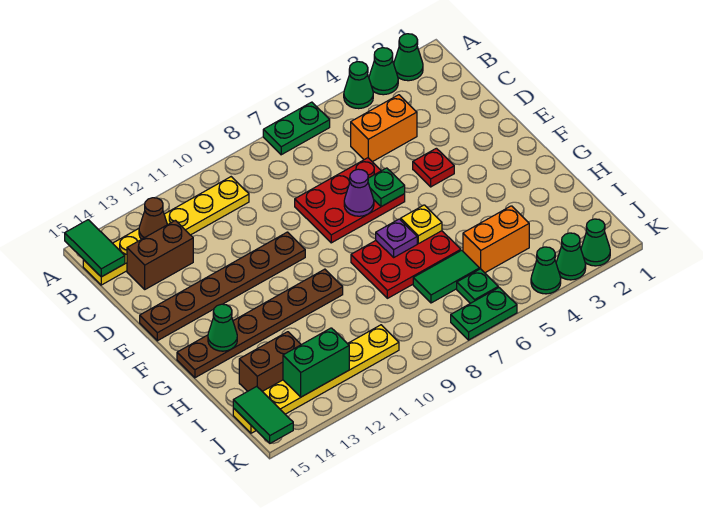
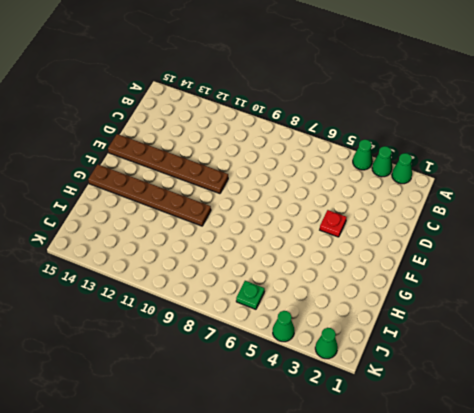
none -> green 1x2 plate [263,102,330,155]
none -> yellow 1x6 plate [83,177,249,285]
none -> orange 1x2 brick [351,95,417,162]
none -> brown 1x2 brick [127,220,193,289]

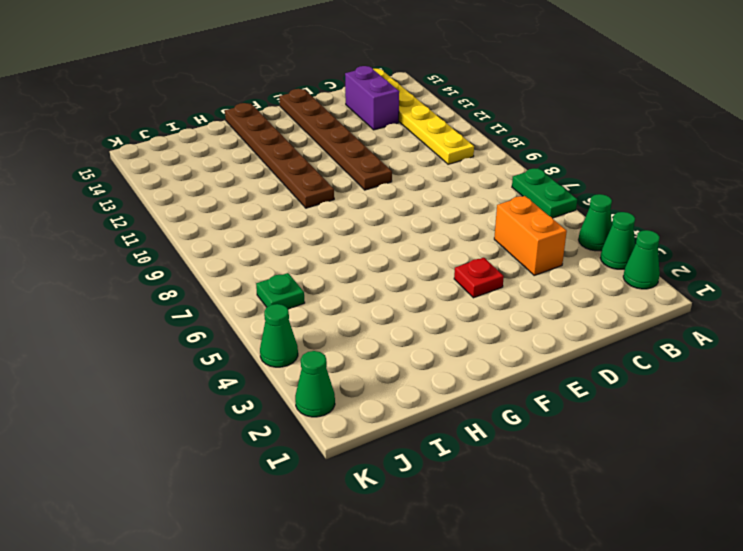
purple 1x2 brick [345,66,399,130] -> brown 1x2 brick [127,220,193,289]
none -> red 2x3 plate [295,158,405,243]
none -> red 2x3 plate [351,231,461,298]
none -> orange 1x2 brick [463,206,529,273]
none -> green 1x2 tile [413,250,480,303]

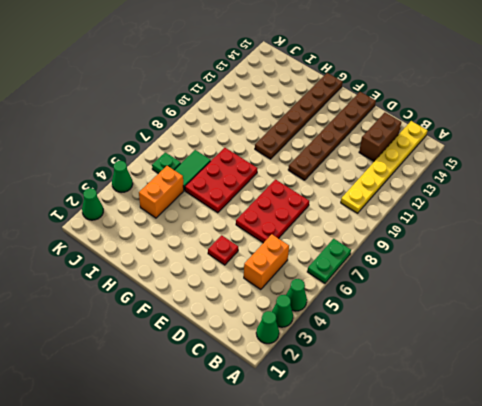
none -> brown 1x2 brick [239,332,301,391]
none -> yellow 1x6 plate [233,325,399,433]
none -> green 1x1 cone [556,233,586,280]
none -> green 1x2 plate [451,288,517,340]

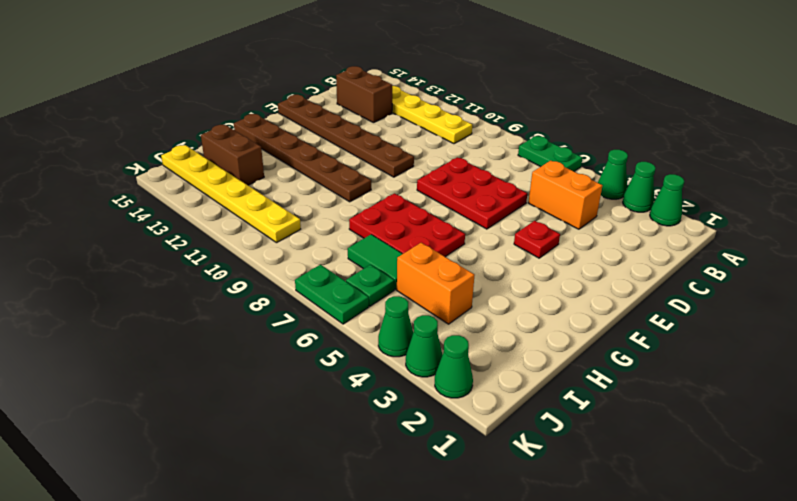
none -> green 1x2 tile [65,220,125,277]
none -> brown 1x1 cone [139,198,167,239]
none -> green 1x1 plate [368,168,405,207]
none -> purple 1x1 cone [344,169,374,216]

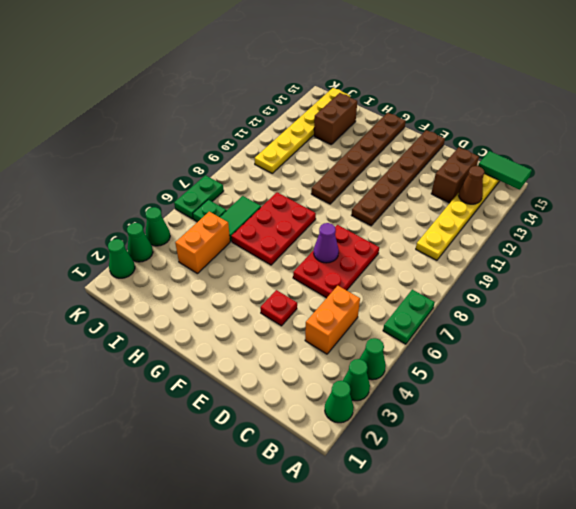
none -> green 1x1 plate [368,168,405,207]
none -> yellow 1x1 plate [401,205,442,244]
none -> purple 1x1 plate [376,219,417,257]
none -> green 1x1 cone [208,304,237,351]

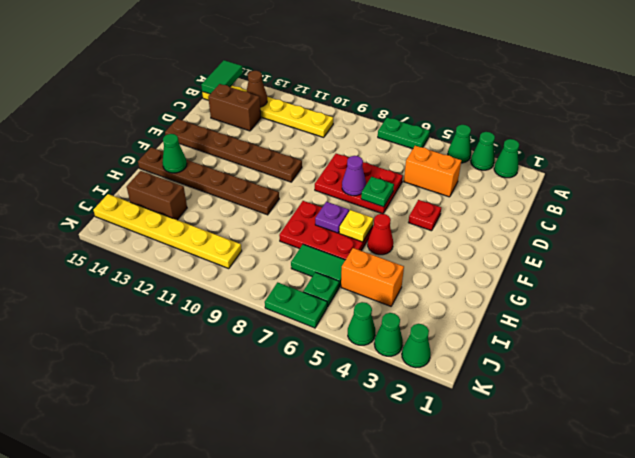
red 1x1 cone [368,214,393,255] -> none
none -> green 1x2 brick [283,328,349,397]
none -> green 1x2 tile [233,386,293,443]

